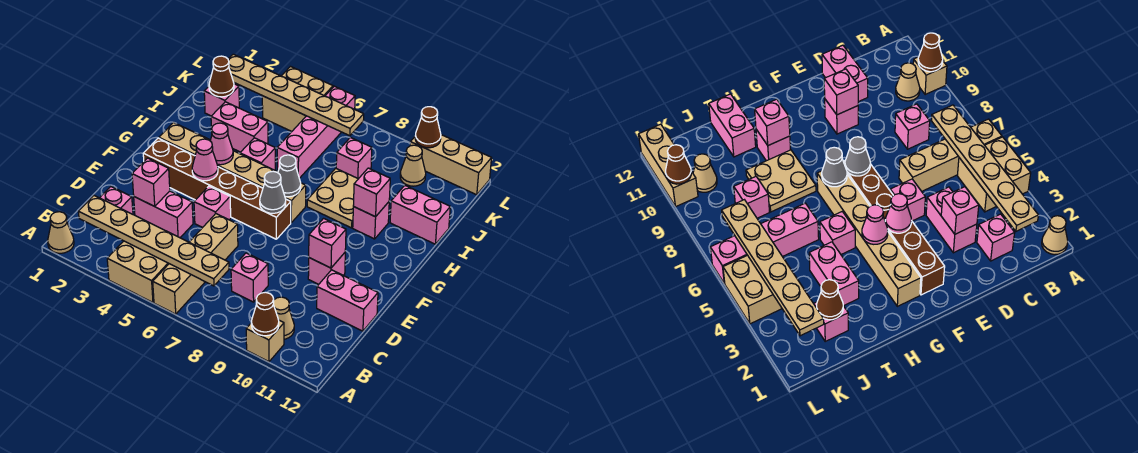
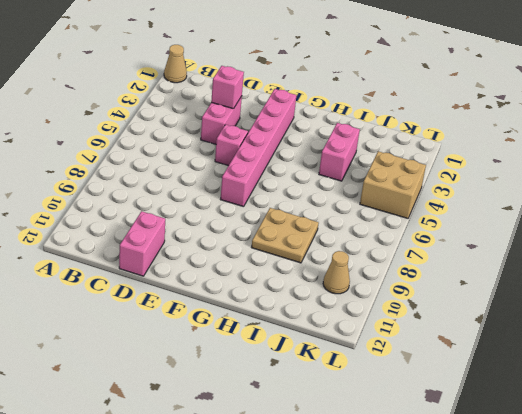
pink 1x6 brick [220,89,296,207] -> brown 1x6 brick [143,138,291,239]
none -> tan 2x2 brick [107,241,169,302]
none -> tan 1x4 brick [153,214,238,314]
none -> tan 1x1 brick [246,320,284,362]
none -> tan 1x1 cone [273,297,294,339]

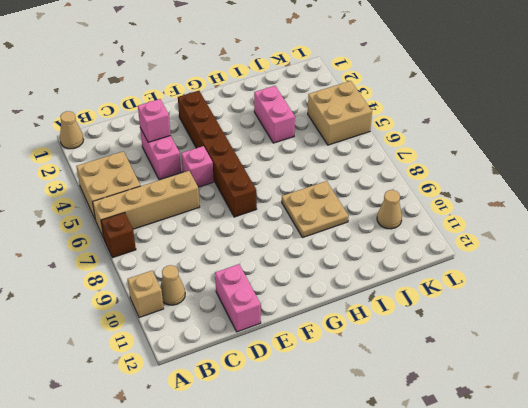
brown 1x1 brick [101,212,136,258] -> none
none -> pink 1x1 brick [100,187,133,214]
none -> pink 1x1 brick [231,253,268,302]
none -> pink 1x1 brick [308,253,345,284]
none -> tan 1x6 brick [159,122,306,222]

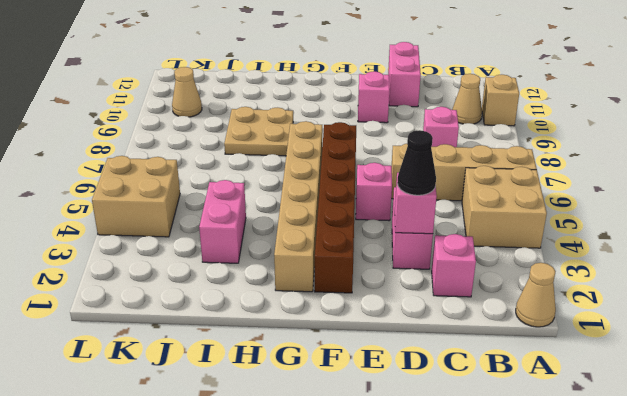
black 1x1 cone [397,130,436,195] -> none
none -> pink 1x1 brick [240,138,275,170]
none -> pink 1x1 brick [353,202,389,239]
none -> pink 1x4 brick [277,86,355,178]
none -> pink 1x2 brick [390,185,450,244]

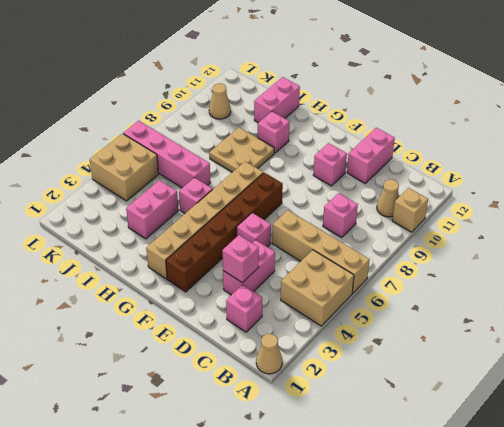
none -> pink 1x1 brick [204,84,239,116]
none -> pink 1x1 brick [336,138,372,179]
none -> tan 1x3 brick [410,135,491,195]
none -> brown 1x1 cone [251,292,279,336]

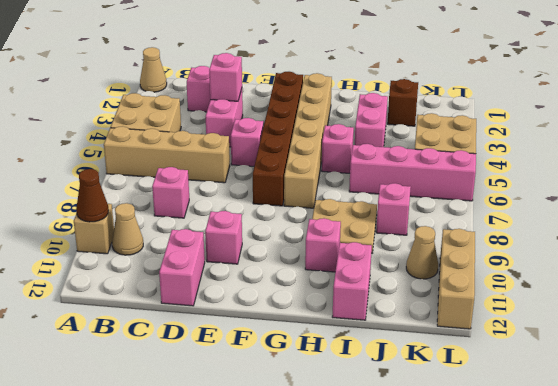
brown 1x1 brick [388,79,418,126] -> pink 1x1 brick [204,84,239,116]
none -> tan 1x6 plate [78,196,229,286]
none -> pink 1x1 brick [309,219,346,268]
none -> pink 1x1 cone [192,139,218,181]
none -> grey 1x1 cone [260,171,286,213]

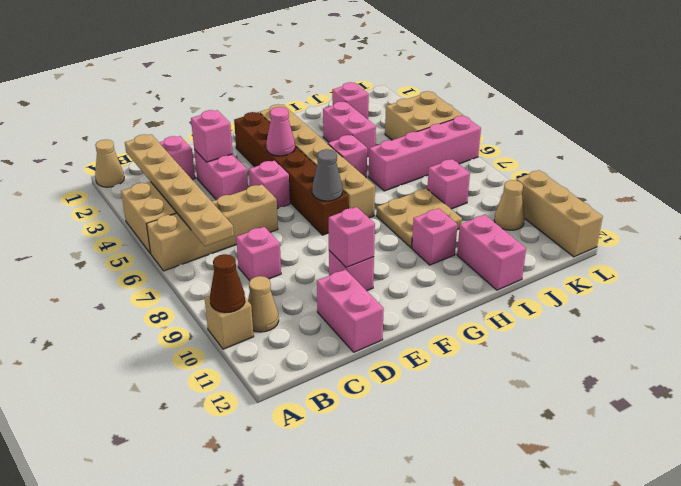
none -> pink 1x1 cone [210,123,233,165]
none -> grey 1x1 cone [278,155,301,197]
none -> pink 1x1 brick [353,168,390,217]
none -> brown 1x1 cone [209,56,234,97]

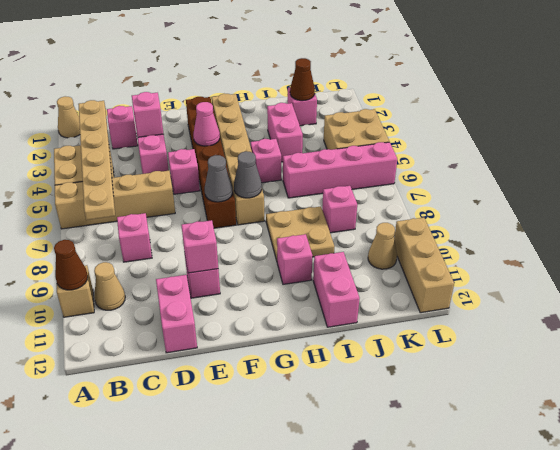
none -> pink 1x1 cone [210,123,233,165]
none -> pink 1x1 brick [353,168,390,217]
none -> tan 1x6 plate [228,54,364,136]
none -> brown 1x1 cone [415,107,441,148]

